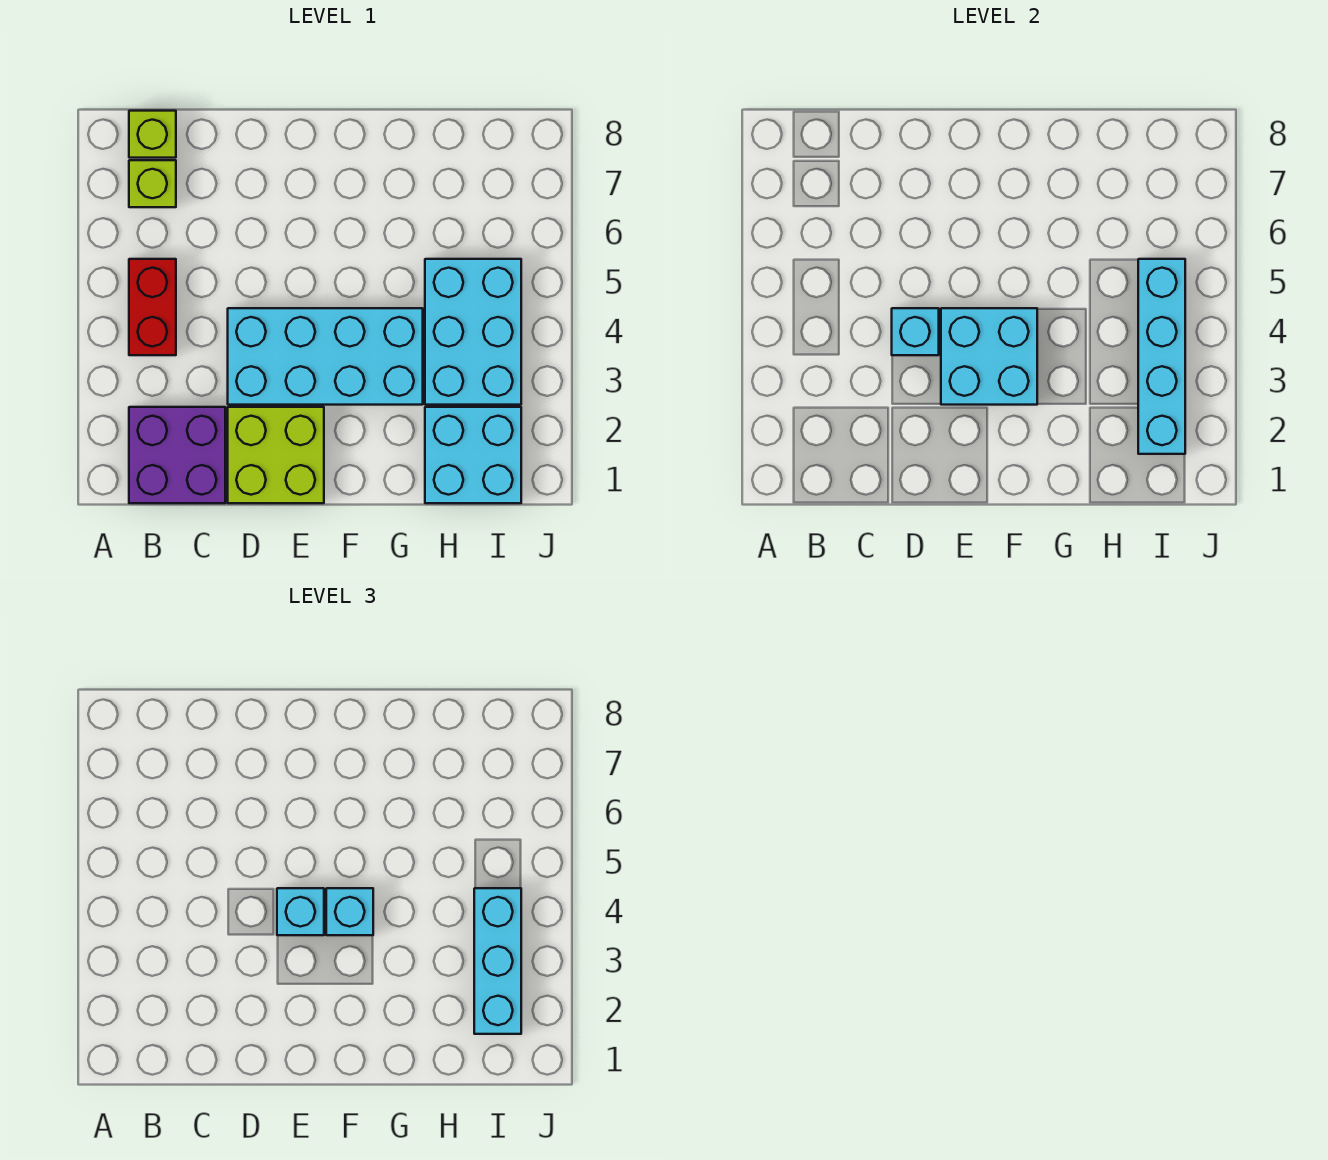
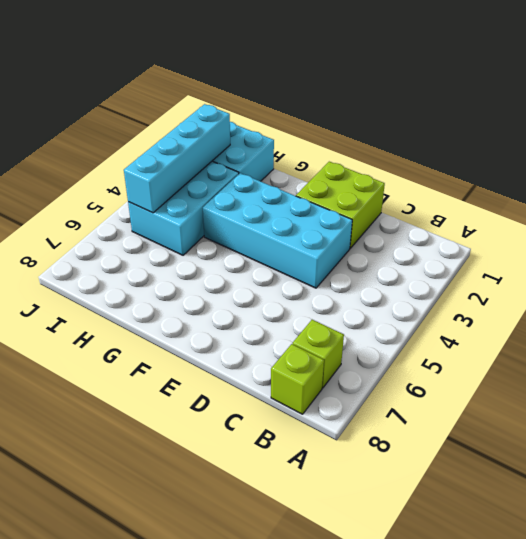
none -> purple 2x2 brick [129,407,225,503]
none -> red 1x2 brick [129,259,176,355]
none -> cyan 1x1 brick [892,308,939,355]

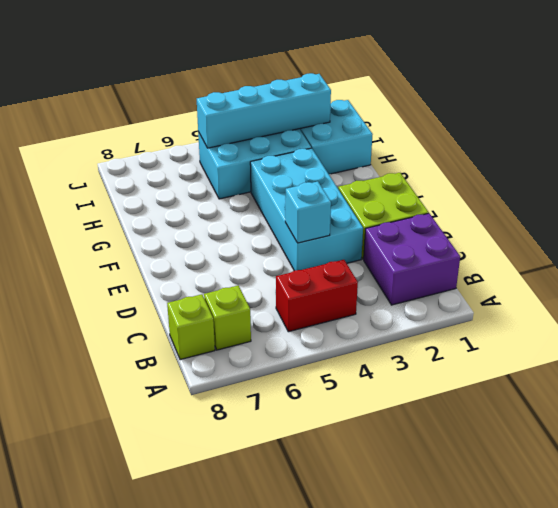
none -> cyan 2x2 brick [941,308,1037,405]
none -> cyan 1x1 brick [277,888,324,935]
none -> cyan 1x1 brick [326,888,373,935]

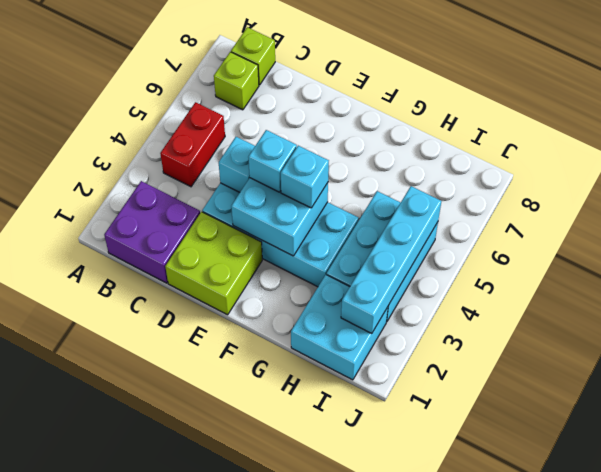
none -> cyan 1x3 brick [474,888,521,1034]

